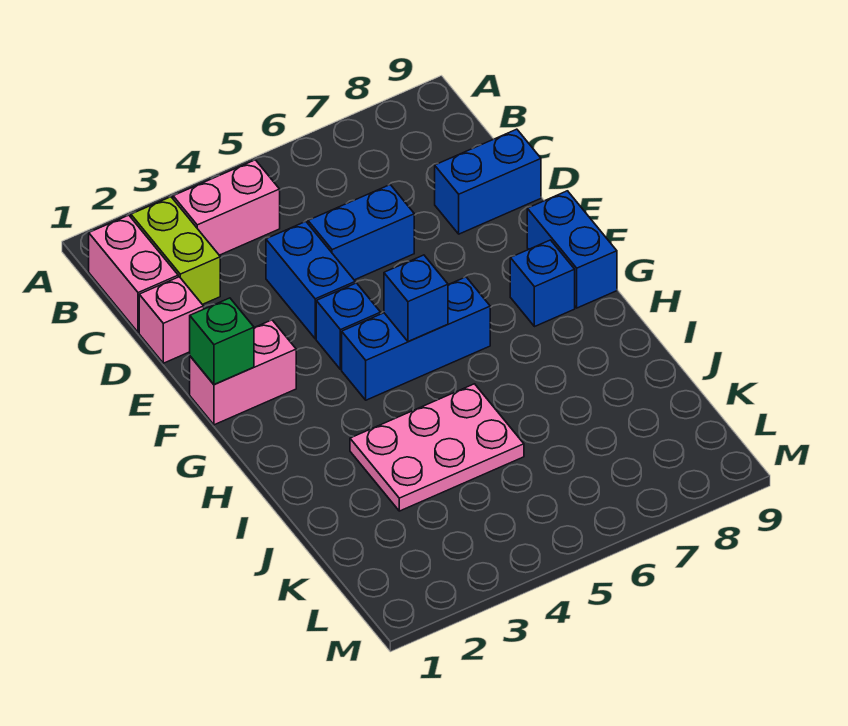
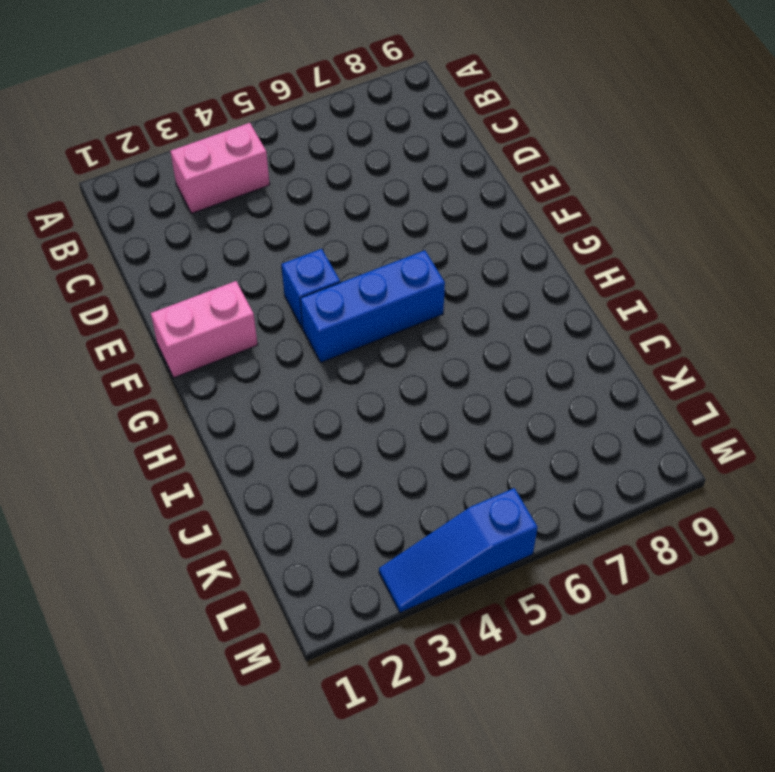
blue 1x3 slope [379,488,538,613] -> none
none -> pink 1x2 brick [89,215,178,332]
none -> lime 1x2 brick [131,197,220,305]
none -> pink 1x1 brick [139,277,204,363]

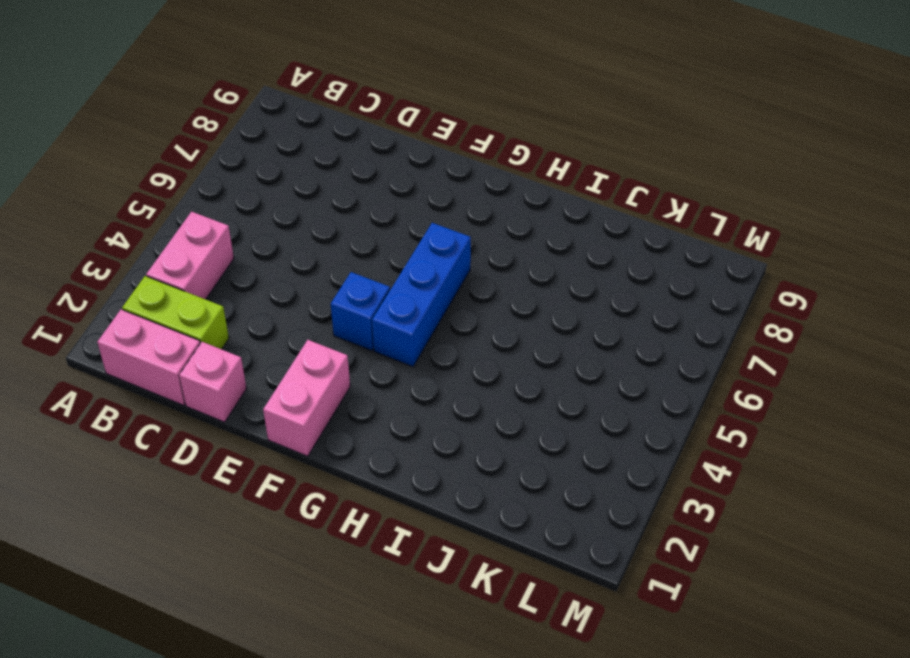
none -> blue 1x2 brick [266,222,355,339]
none -> blue 1x2 brick [308,185,414,280]
none -> blue 1x2 brick [435,129,541,234]

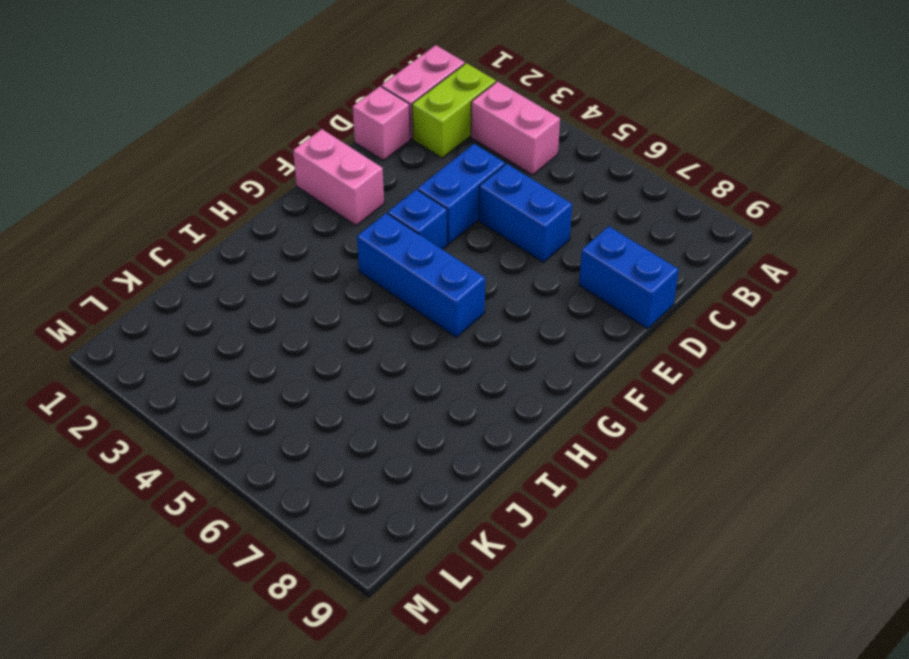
none -> blue 1x2 brick [527,191,617,308]
none -> blue 1x1 brick [510,240,575,327]
none -> pink 2x3 plate [350,384,524,511]

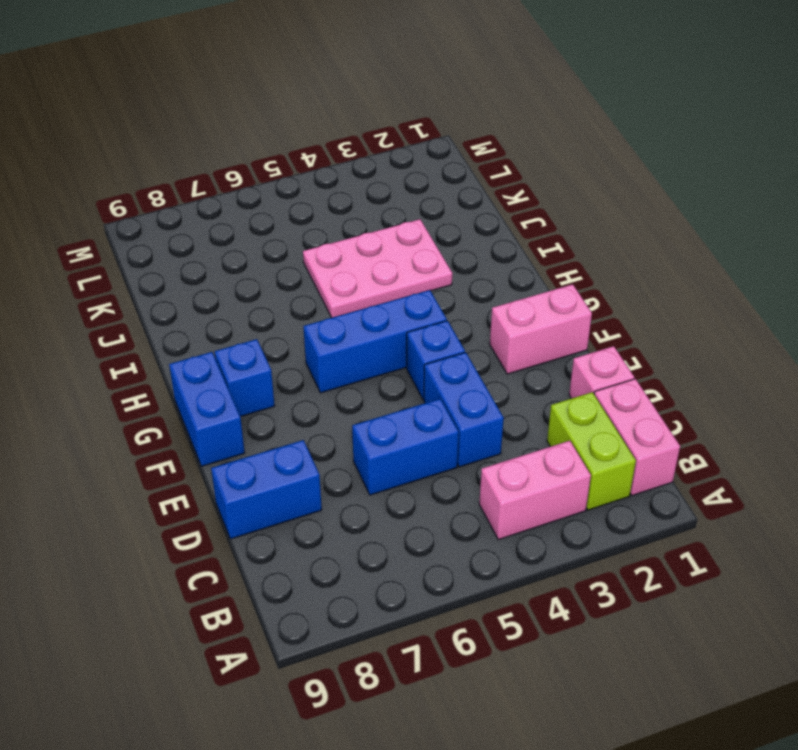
none -> green 1x1 brick [190,298,254,385]
none -> blue 1x1 brick [384,255,448,341]

